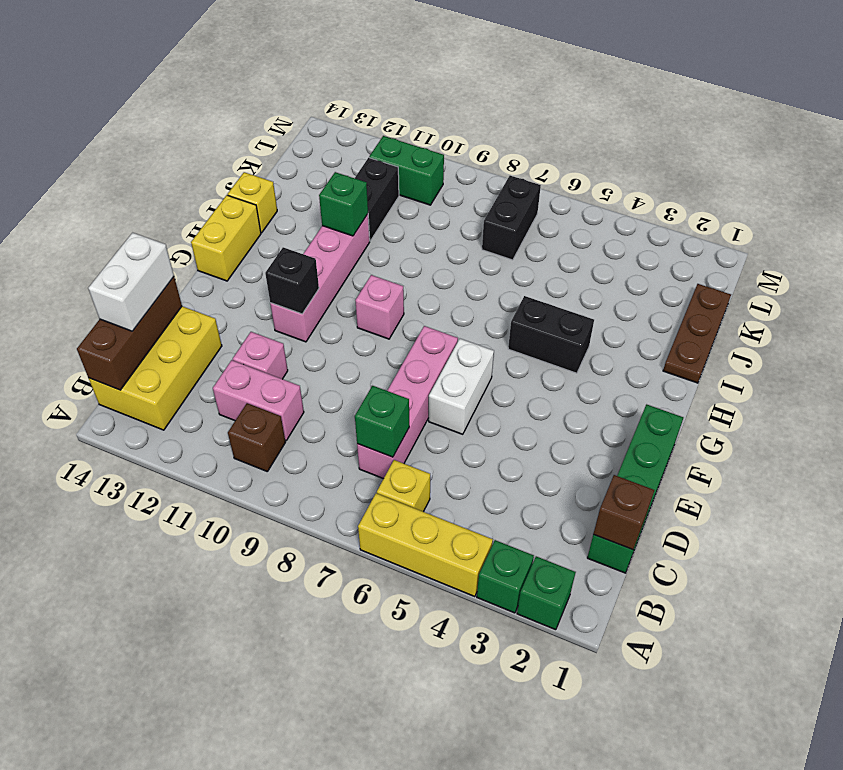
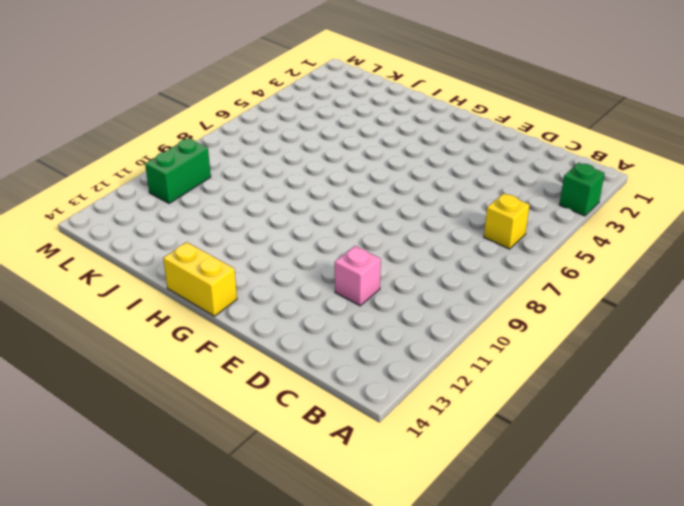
none -> green 1x1 brick [517,556,576,630]
none -> yellow 1x3 brick [358,493,493,597]
none -> brown 1x1 brick [228,403,285,471]

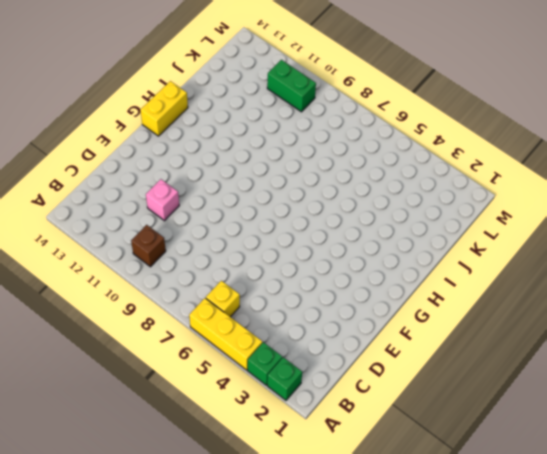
none -> yellow 2x3 brick [89,306,222,430]
none -> green 1x4 brick [587,404,683,573]
none -> pink 1x4 brick [357,326,458,479]

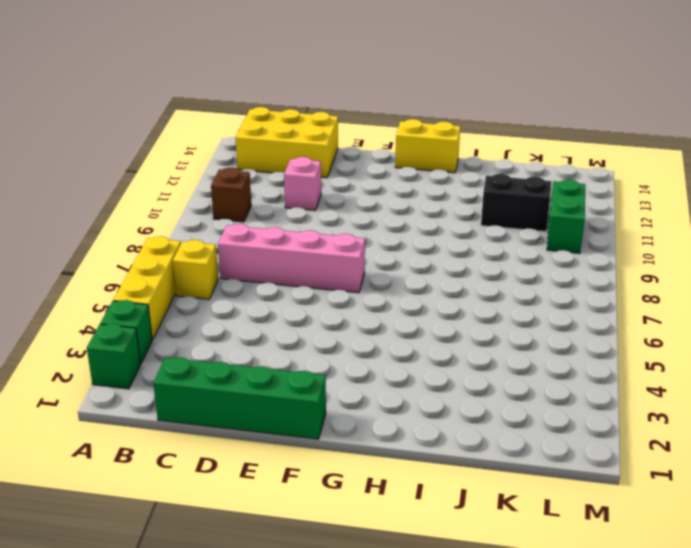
none -> pink 1x2 brick [213,360,304,440]
none -> white 1x2 brick [429,339,494,434]
none -> pink 1x4 brick [270,214,370,342]

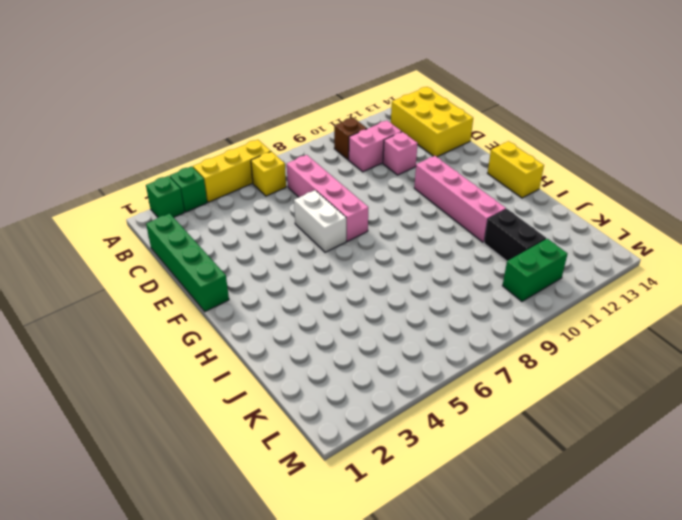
none -> pink 1x1 brick [355,275,404,339]
none -> black 1x2 brick [508,296,594,373]
none -> brown 1x3 plate [663,284,731,383]

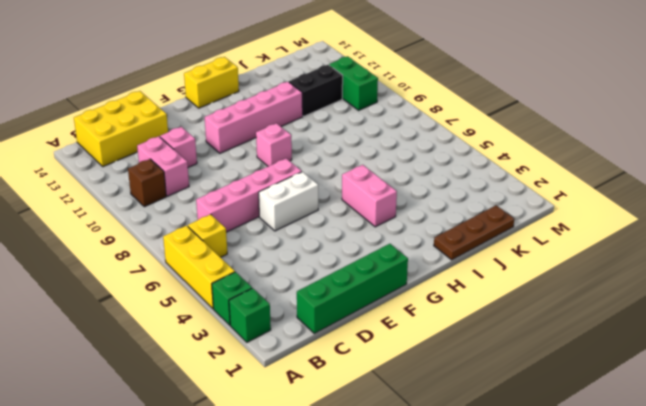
pink 1x2 brick [342,165,397,227] -> black 1x2 brick [508,296,594,373]
none -> yellow 1x1 brick [228,172,277,233]
none -> black 1x2 brick [482,176,541,260]
none -> brown 1x3 brick [77,277,182,390]

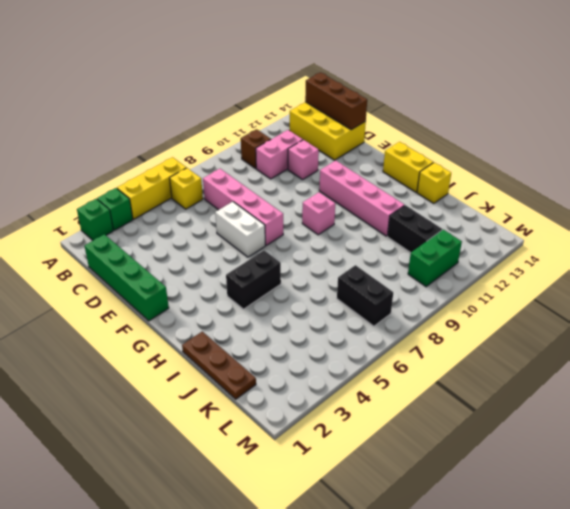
none -> brown 1x1 brick [593,475,654,550]
none -> green 1x1 brick [355,386,409,457]
none -> black 1x1 brick [265,247,319,314]

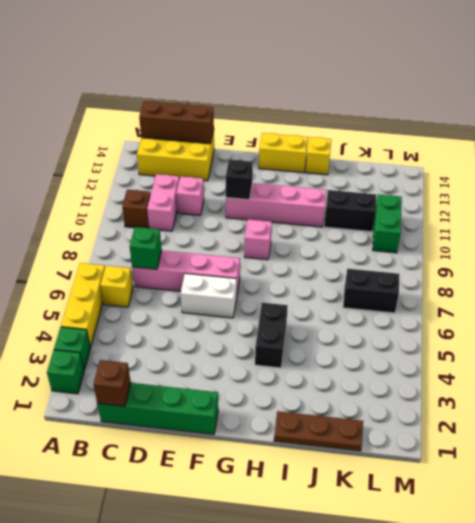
none -> green 1x1 brick [319,172,368,236]
none -> white 1x2 brick [88,233,174,331]

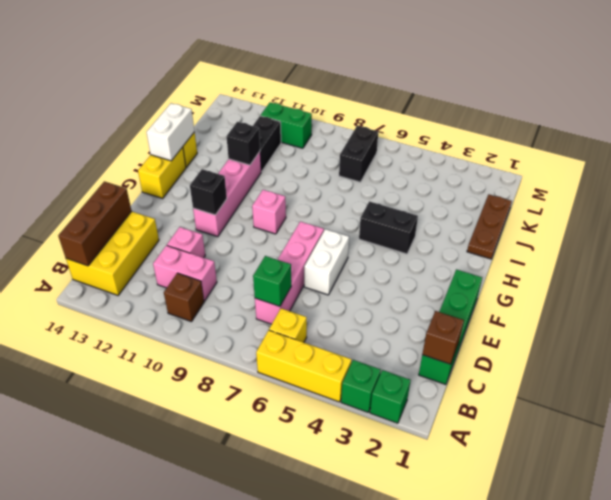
white 1x2 brick [146,103,194,161] -> white 1x2 brick moved to [88,233,174,331]
black 1x1 brick [226,122,260,165] -> green 1x1 brick [319,172,368,236]

